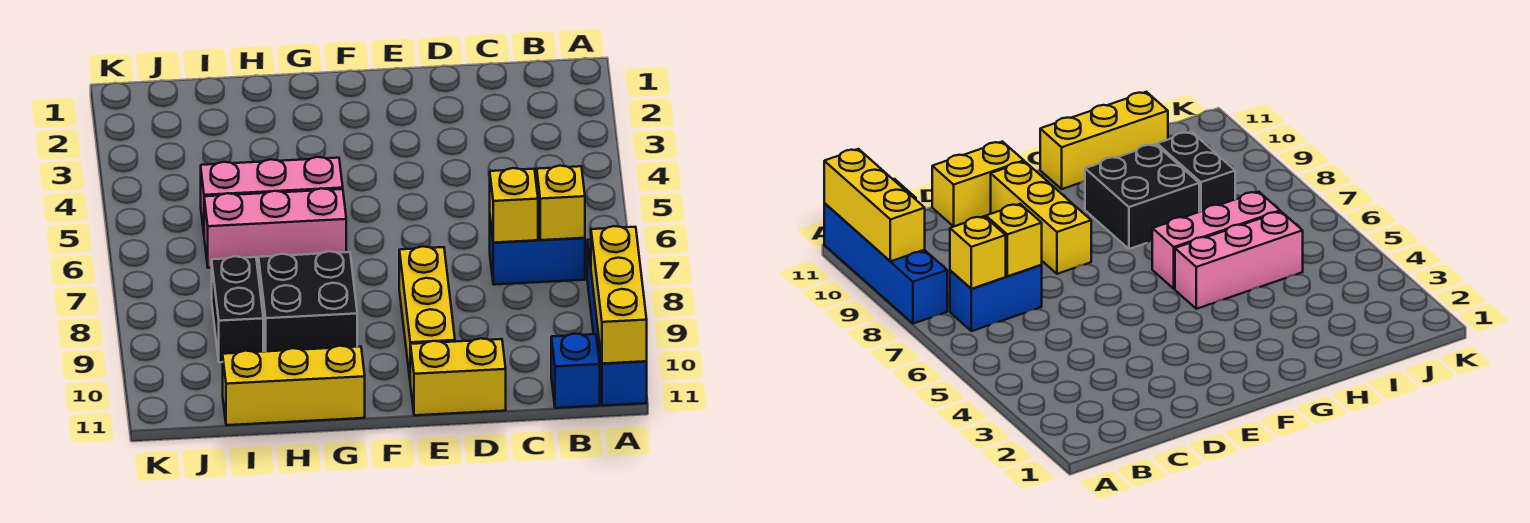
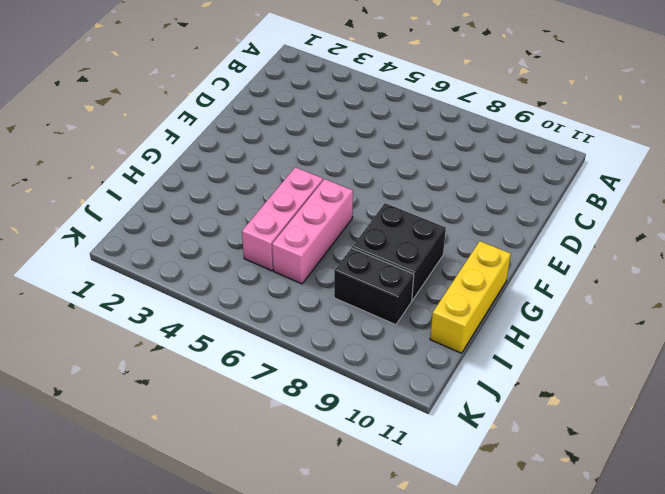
none -> blue 1x4 brick [587,239,647,406]
none -> blue 1x2 brick [490,219,585,285]
none -> blue 1x1 brick [551,334,600,408]

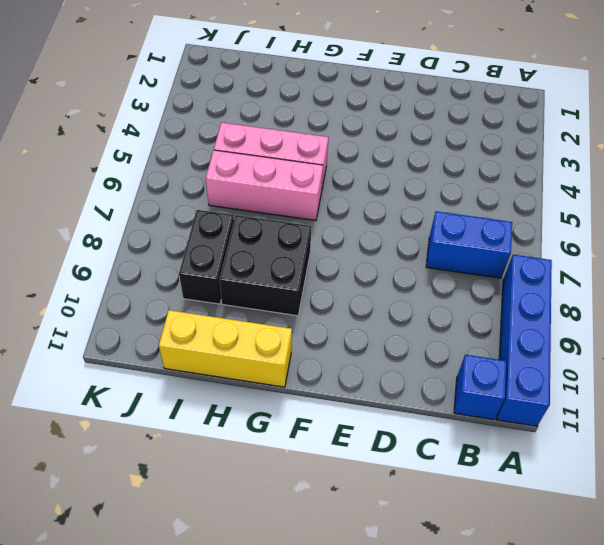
none -> yellow 1x2 brick [410,338,506,415]
none -> yellow 1x3 brick [399,246,455,377]
none -> yellow 1x3 brick [591,226,647,364]

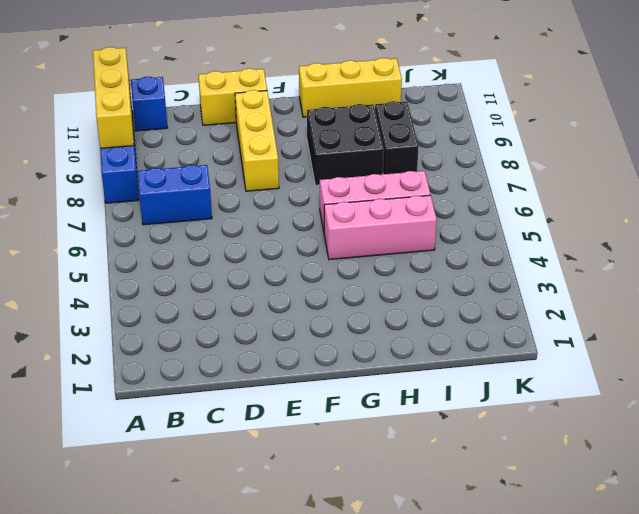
none -> yellow 1x1 brick [537,166,585,240]
none -> yellow 1x1 brick [490,168,538,243]

